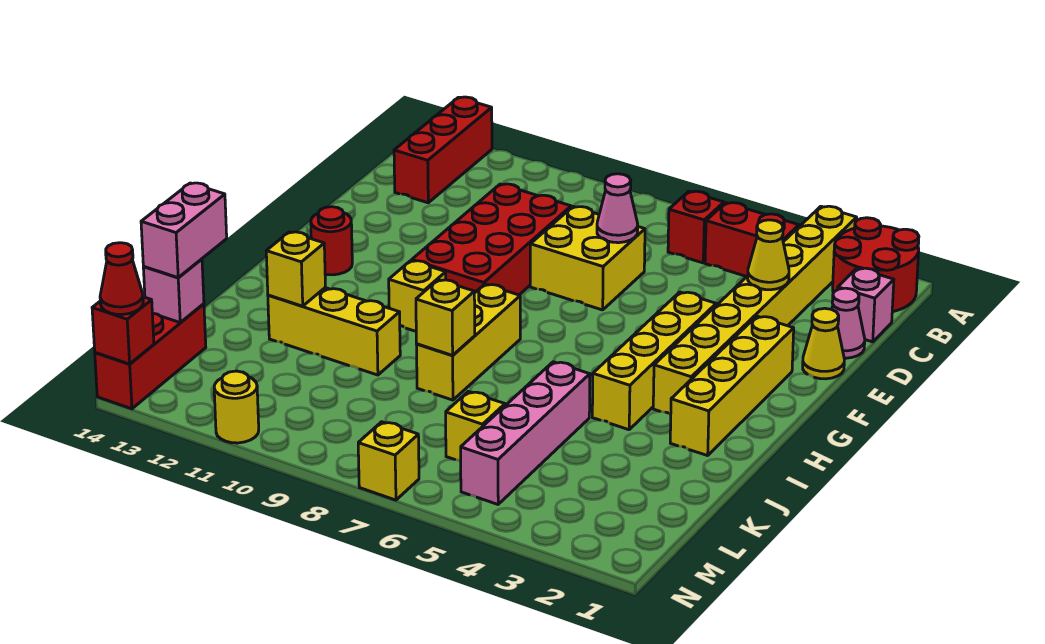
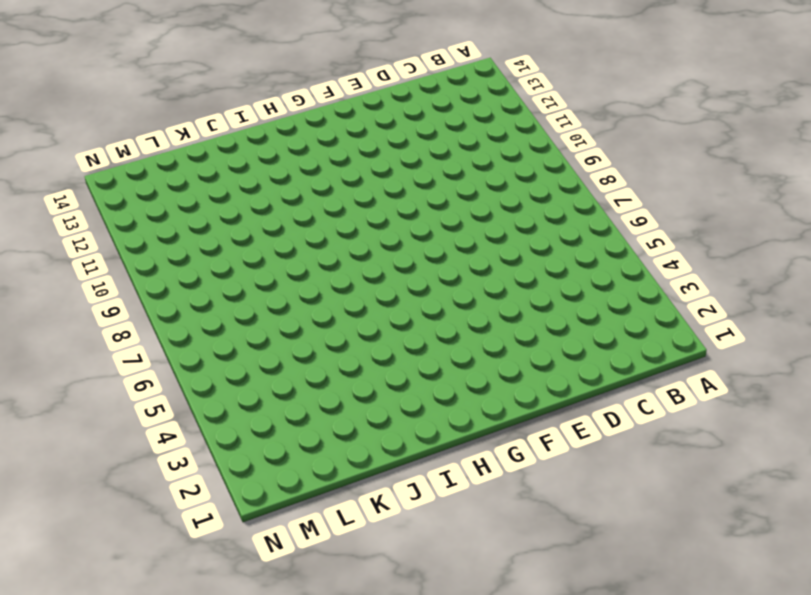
none -> red 2x2 round brick [833,218,919,312]
none -> yellow 1x8 brick [653,206,857,414]
none -> red 1x3 brick [394,97,492,203]

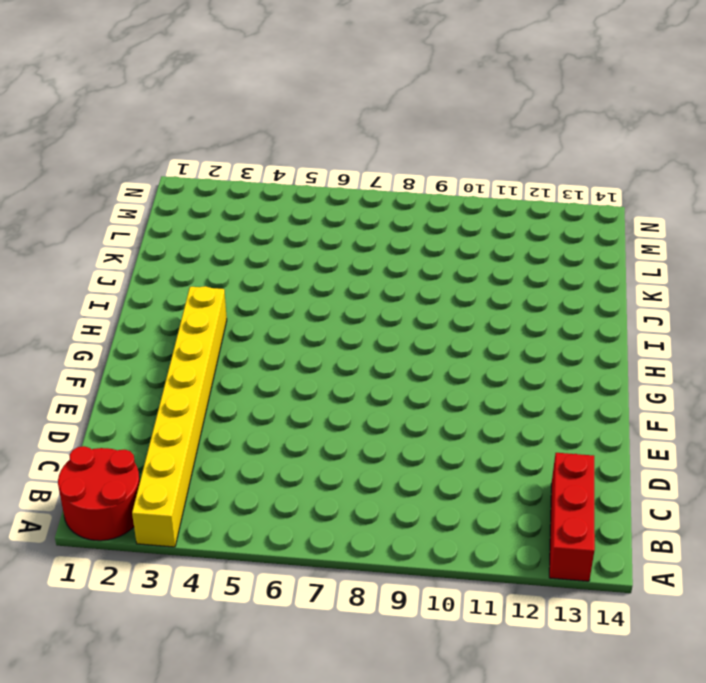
none -> red 1x2 brick [705,203,799,277]
none -> red 1x1 brick [668,191,724,263]
none -> pink 1x1 brick [838,268,894,342]

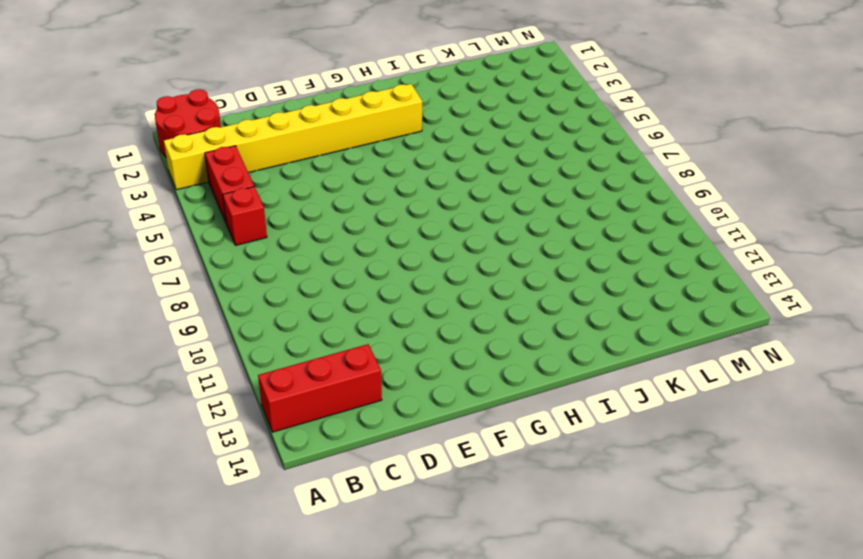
none -> pink 1x1 brick [838,268,894,342]
none -> pink 1x1 cone [832,288,865,358]
none -> yellow 2x2 brick [530,207,645,310]

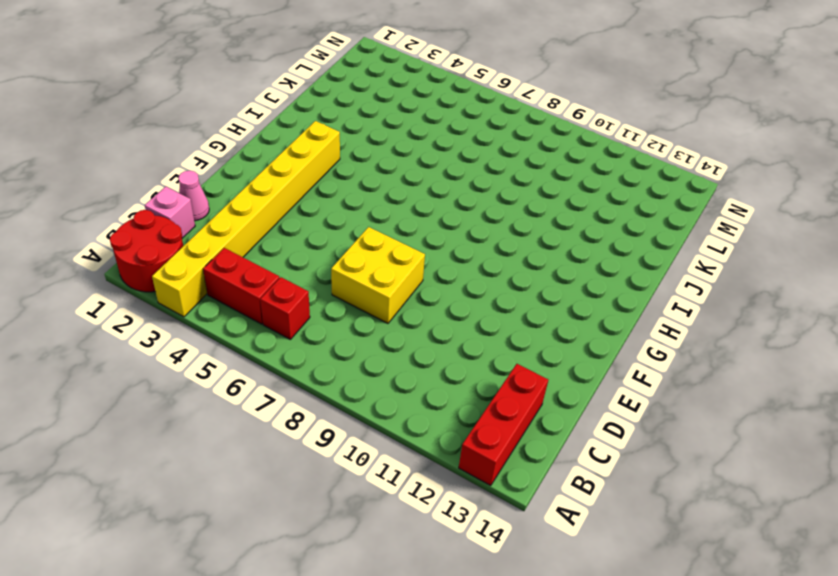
none -> red 2x4 brick [412,184,571,295]
none -> yellow 1x1 cone [803,308,844,379]
none -> yellow 1x4 brick [670,316,794,456]

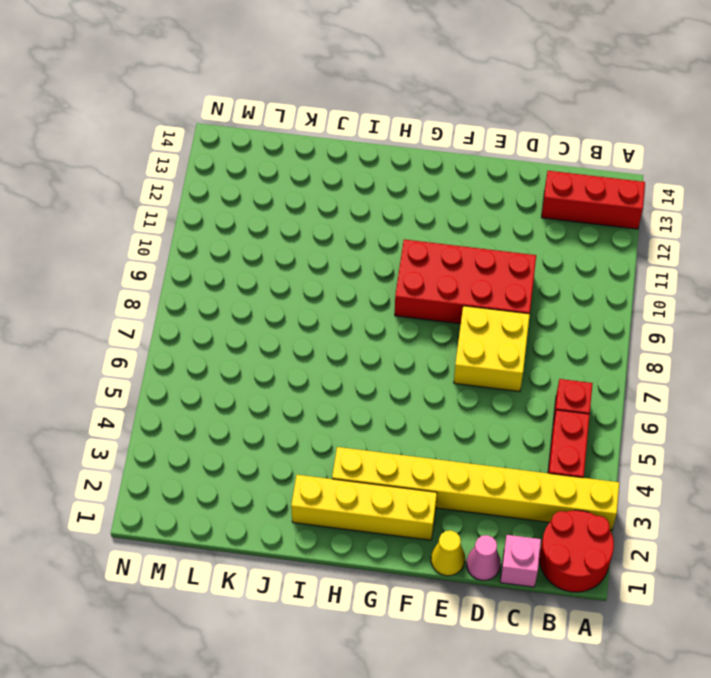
none -> yellow 1x4 brick [592,292,716,430]
none -> red 1x1 round brick [311,207,352,275]
none -> yellow 1x3 brick [417,284,520,400]

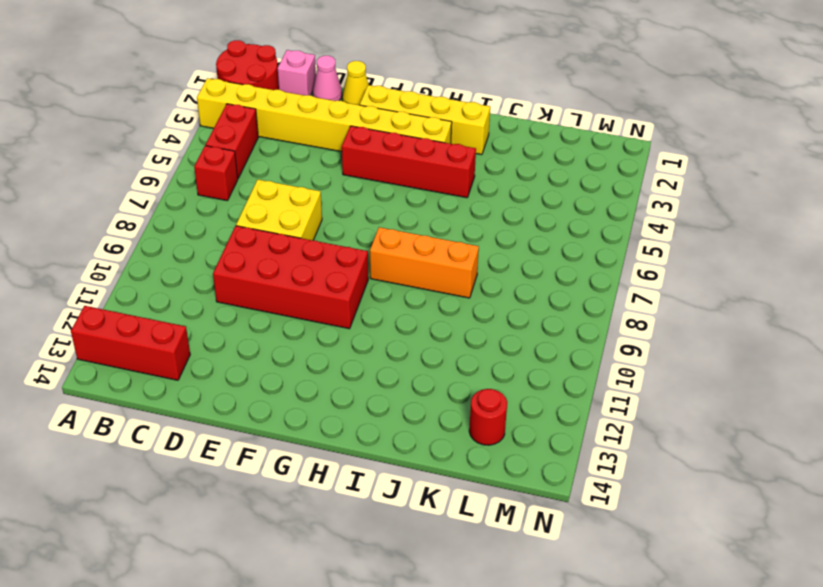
red 1x4 brick [342,126,476,198] -> yellow 1x4 brick [592,292,716,430]
orange 1x3 brick [370,227,479,298] -> yellow 1x3 brick [417,284,520,400]
red 1x1 round brick [469,389,507,445] -> red 1x1 round brick moved to [311,207,352,275]
none -> yellow 1x1 brick [389,261,446,331]
none -> pink 1x4 brick [461,362,590,504]
none -> yellow 1x3 brick [268,288,400,375]

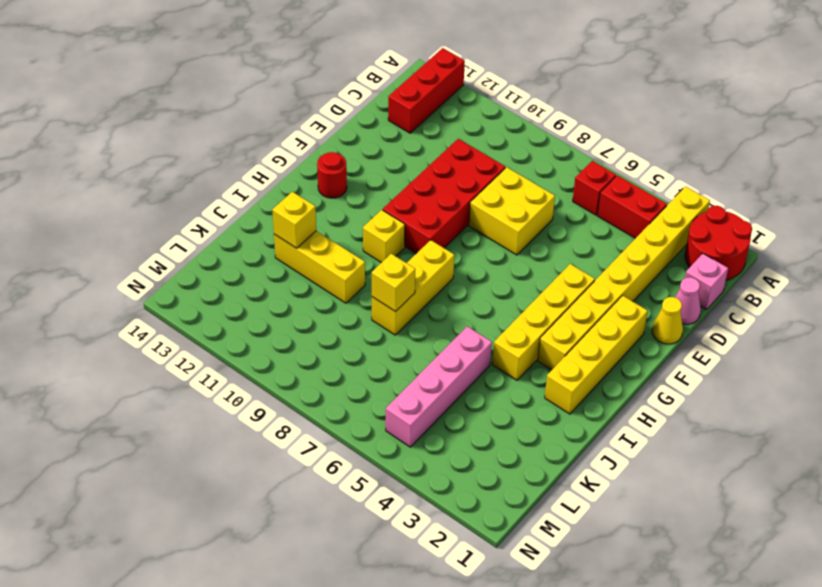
none -> yellow 1x1 brick [446,392,505,461]
none -> red 1x3 brick [95,304,206,409]
none -> yellow 1x1 brick [358,422,419,500]

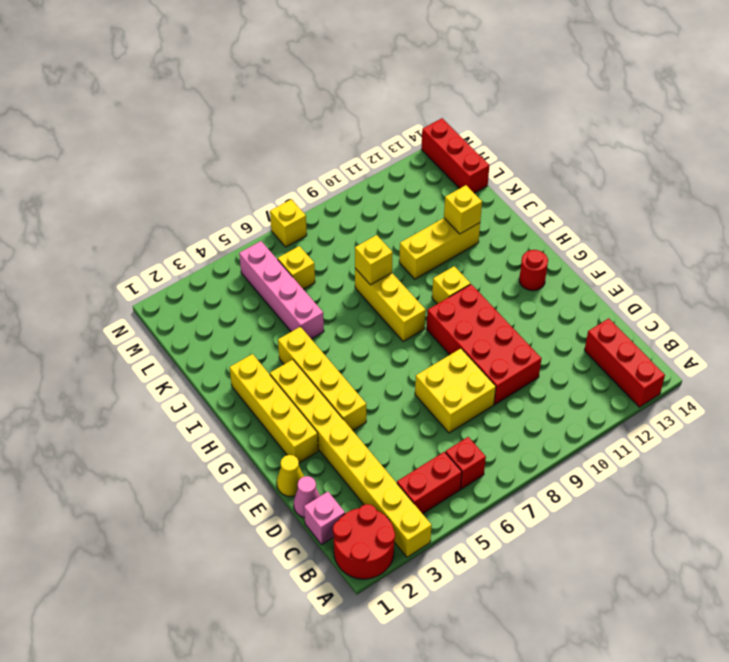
none -> yellow 1x1 round brick [214,371,259,443]
none -> yellow 1x1 cone [748,220,789,290]
none -> pink 1x1 cone [597,174,638,243]

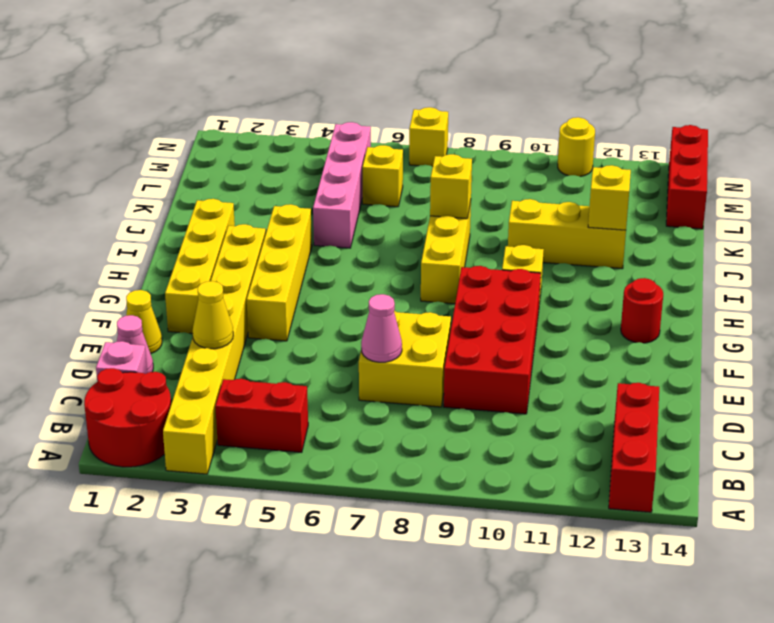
none -> red 1x1 brick [668,191,724,263]
none -> pink 1x1 brick [143,259,204,323]
none -> red 1x1 brick [92,297,154,364]

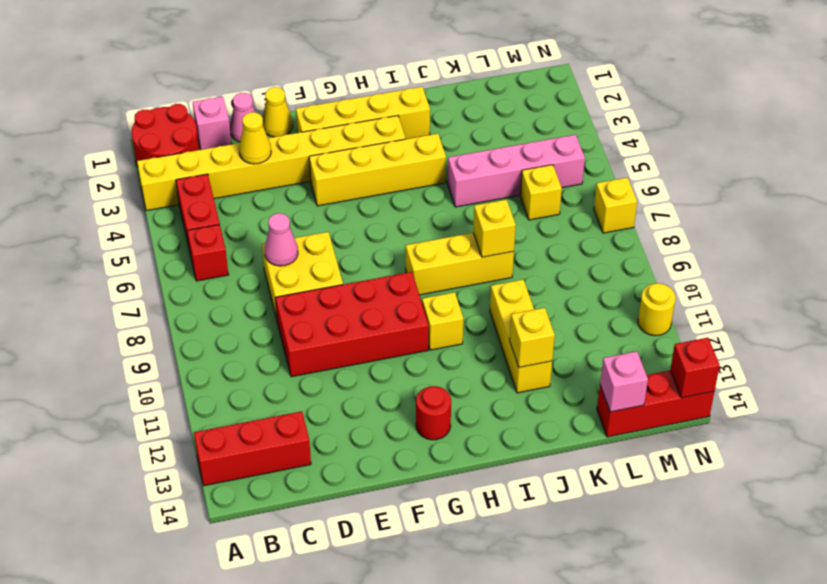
none -> pink 1x2 brick [141,183,227,278]
none -> red 1x1 cone [100,243,143,315]

